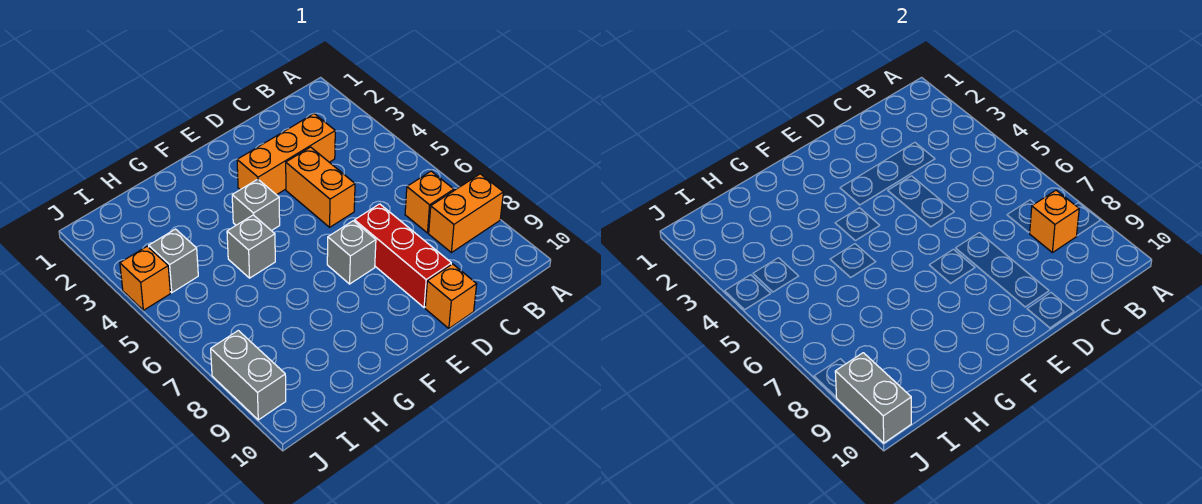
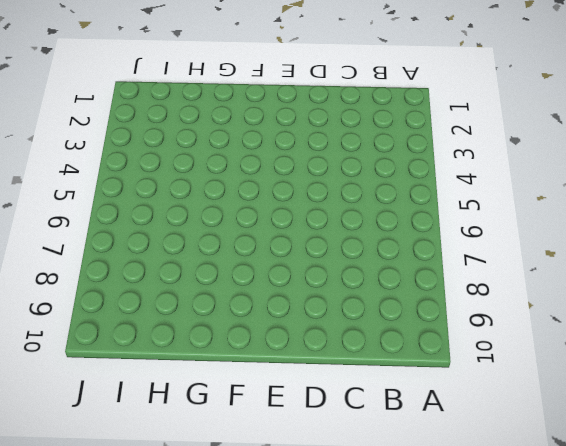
none -> orange 1x2 brick [429,174,503,253]
none -> orange 1x1 brick [405,171,454,233]
none -> orange 1x3 brick [237,114,335,195]

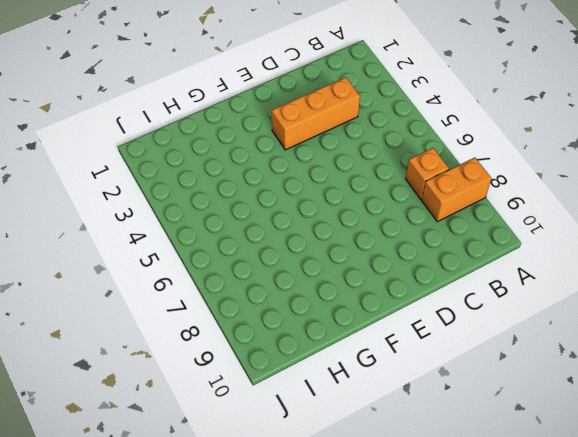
none -> orange 1x2 brick [286,147,355,227]
none -> red 1x3 brick [355,204,451,308]
none -> orange 1x1 brick [425,264,477,329]

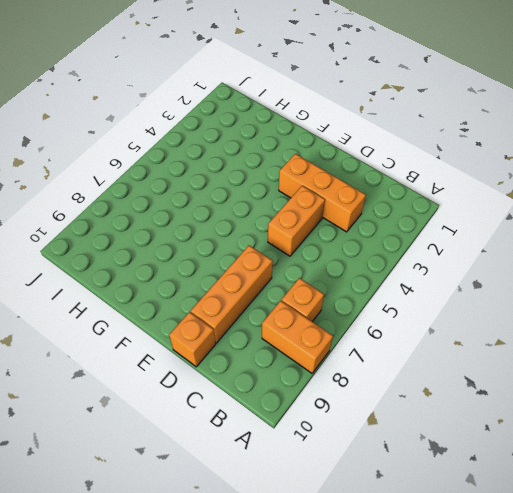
orange 1x3 brick [191,245,273,343] -> red 1x3 brick [355,204,451,308]
none -> grey 1x1 brick [327,221,376,284]
none -> grey 1x1 brick [232,179,280,231]
none -> grey 1x1 brick [227,215,275,278]

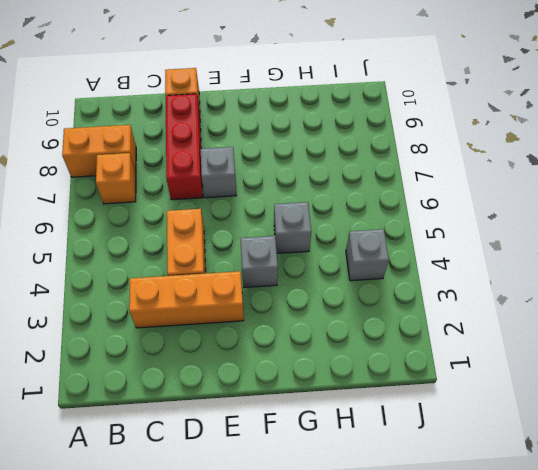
none -> orange 1x1 brick [120,246,170,310]
none -> grey 1x2 brick [211,331,286,420]
none -> orange 1x1 brick [1030,190,1079,253]

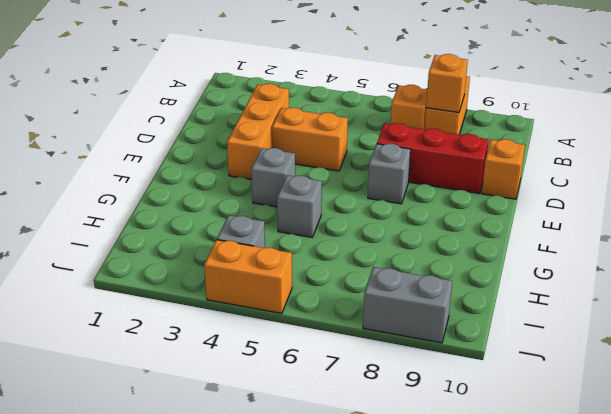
orange 1x2 brick [204,240,292,314] -> orange 1x1 brick [120,246,170,310]
none -> grey 1x2 brick [835,353,911,443]

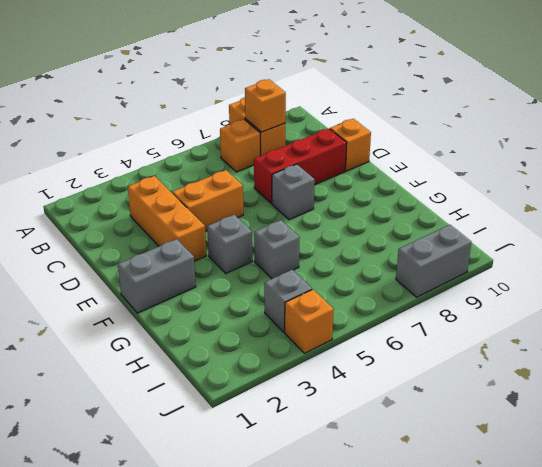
grey 1x2 brick [118,239,196,313] -> grey 1x2 brick moved to [835,353,911,443]

